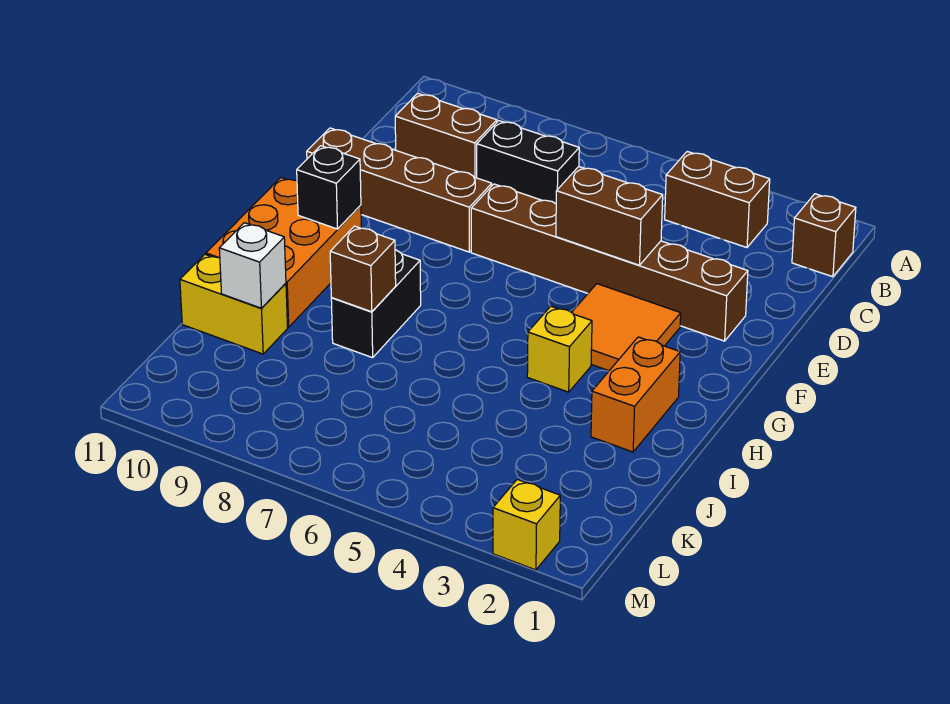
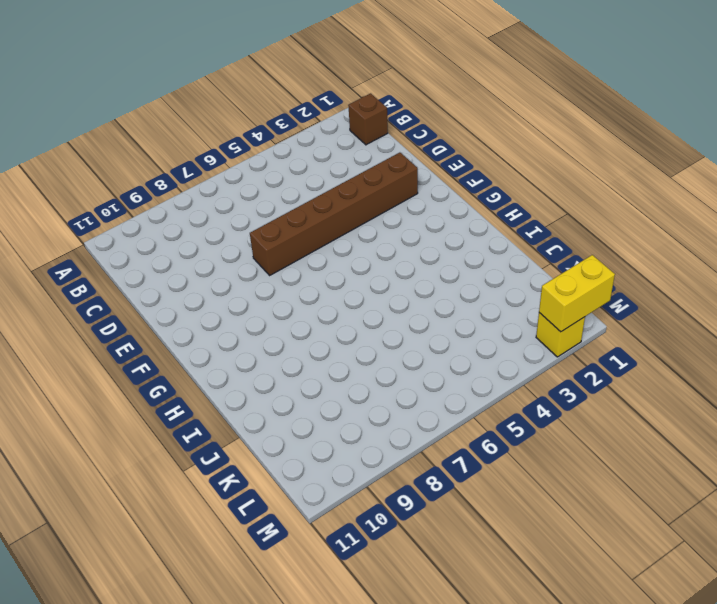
yellow 1x2 brick [539,255,615,332] -> yellow 1x2 brick moved to [180,254,288,354]
none -> brown 1x2 brick [665,151,770,248]
none -> black 1x2 brick [477,121,579,204]
none -> brown 1x2 brick [395,93,497,178]

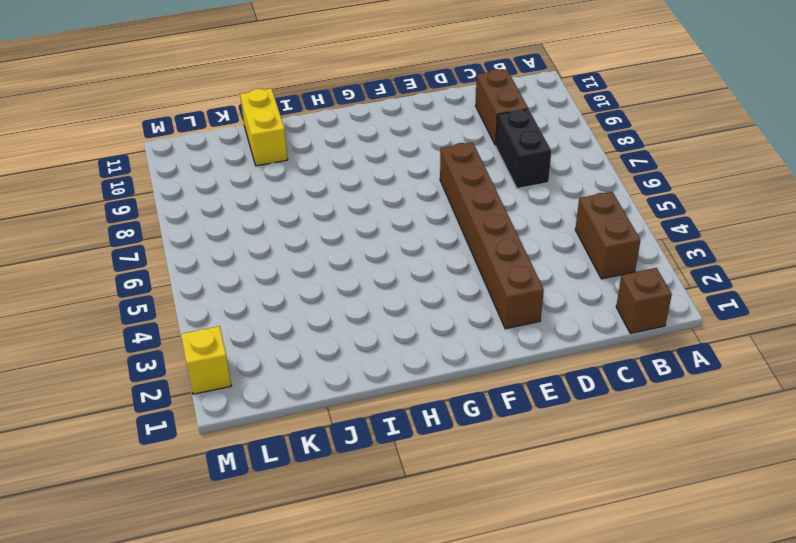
none -> brown 1x4 brick [307,128,492,252]
none -> orange 2x2 tile [572,284,681,371]
none -> orange 2x3 brick [206,178,361,327]

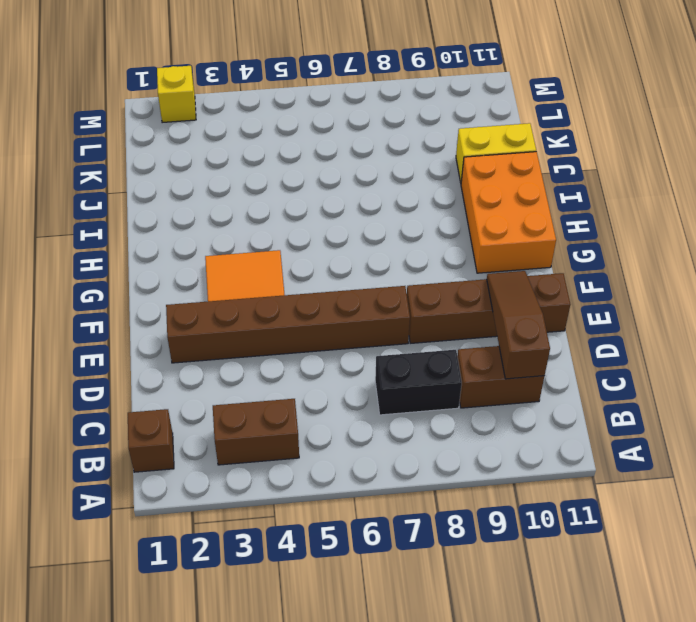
brown 1x3 slope [487,271,550,379] -> none
none -> orange 1x2 brick [591,337,680,452]
none -> yellow 1x1 brick [527,306,592,392]
none -> black 1x2 brick [331,250,421,358]

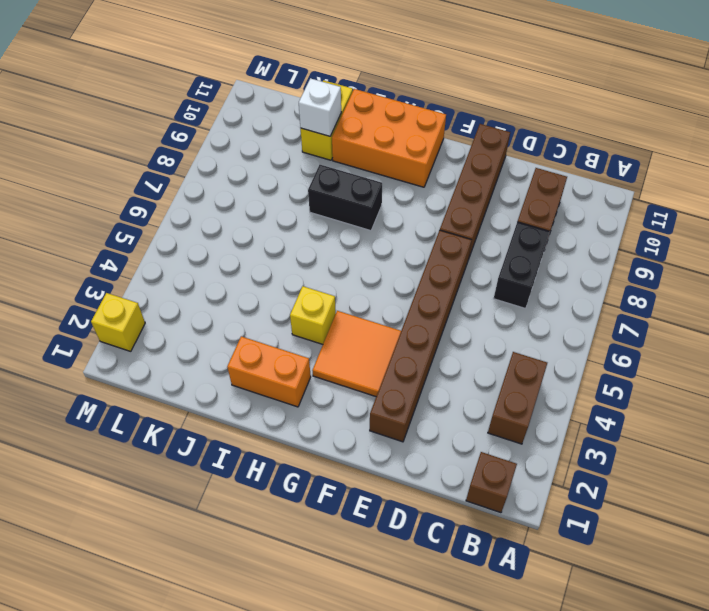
none -> brown 1x2 brick [556,167,663,265]
none -> black 1x1 brick [297,146,361,229]
none -> brown 1x1 brick [330,226,396,312]

